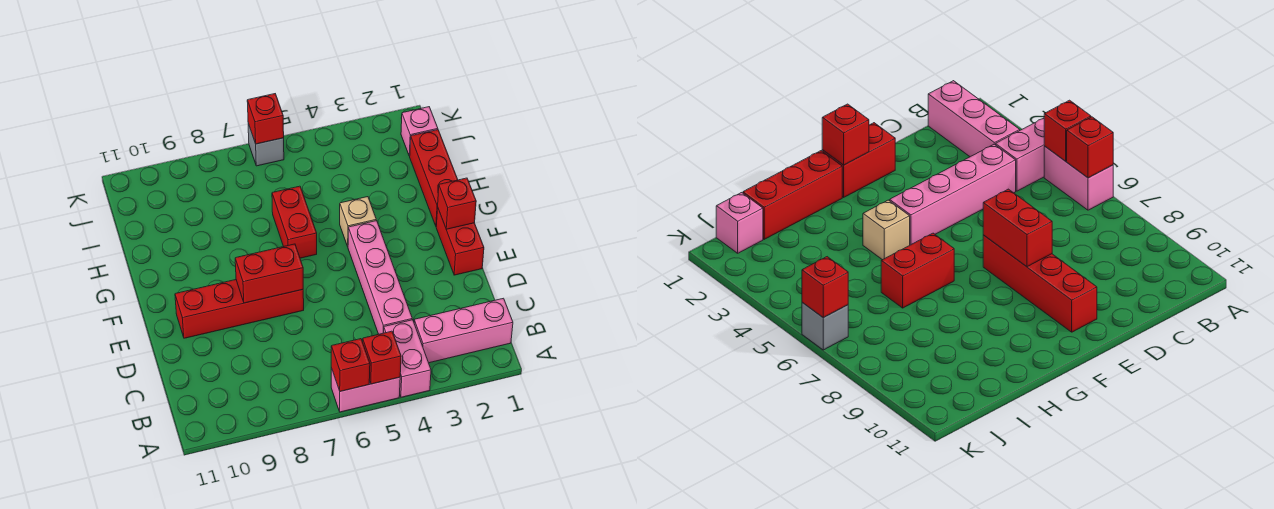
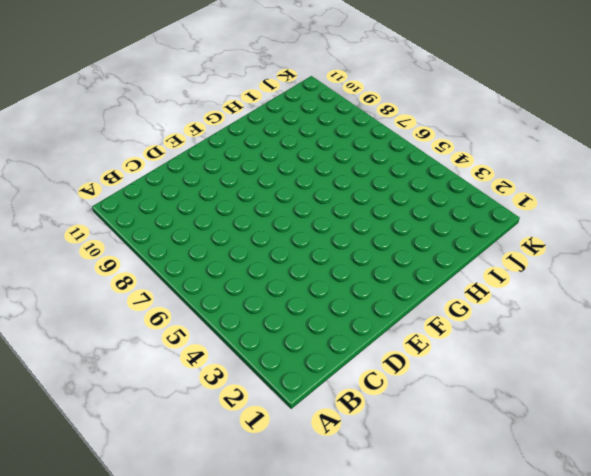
none -> pink 1x2 brick [384,320,431,397]
none -> pink 1x2 brick [331,368,400,412]
none -> pink 1x3 brick [414,298,513,363]

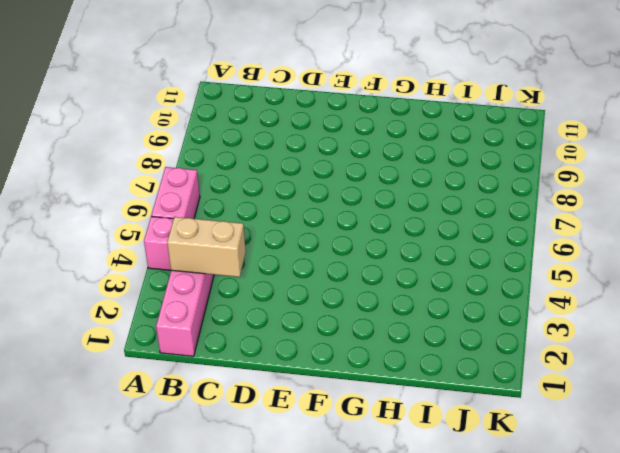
tan 1x2 brick [167,217,246,277] -> none
none -> pink 1x4 brick [348,221,412,334]
none -> red 1x2 brick [436,208,484,275]
none -> red 1x4 brick [175,280,304,338]

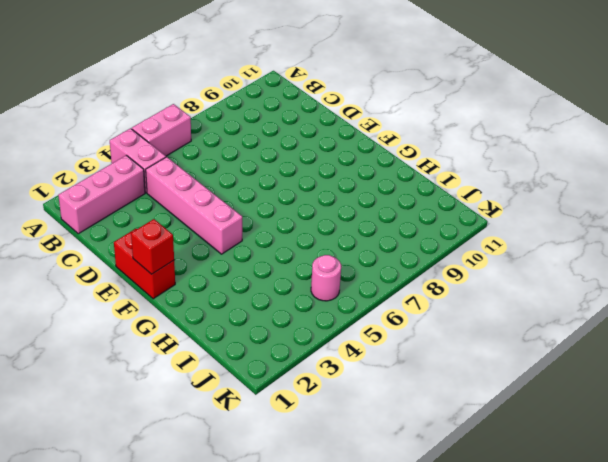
pink 1x1 round brick [311,255,341,301] -> none
none -> red 1x4 brick [175,280,304,338]
none -> red 1x3 brick [410,130,458,226]
none -> tan 1x1 brick [340,197,376,246]

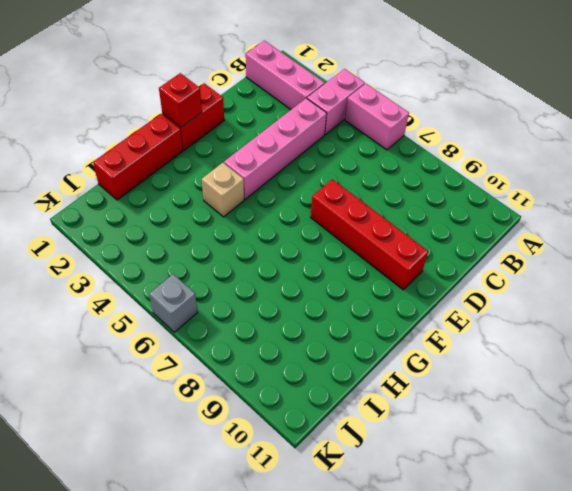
none -> red 1x2 brick [272,186,317,258]
none -> pink 1x1 brick [401,107,438,156]
none -> red 1x1 brick [363,331,401,384]

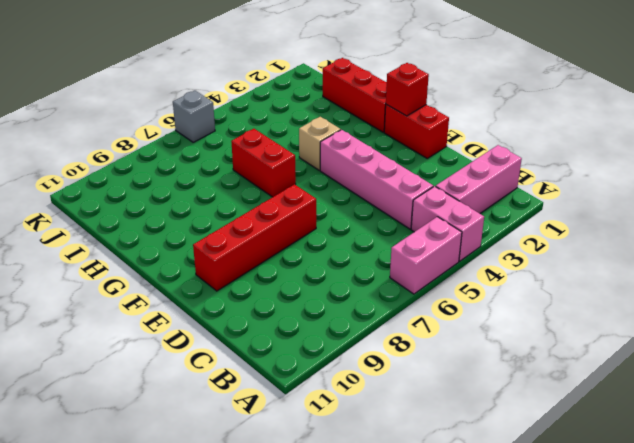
none -> pink 1x1 brick [401,107,438,156]
none -> red 1x1 brick [363,331,401,384]
none -> red 1x1 brick [331,339,370,391]

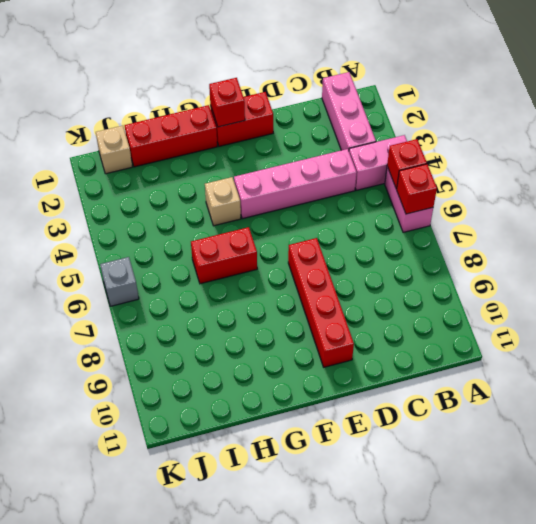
tan 1x1 brick [96,126,132,174] -> pink 1x1 brick [401,107,438,156]
none -> red 1x2 brick [235,244,303,303]
none -> red 1x1 brick [247,94,284,144]

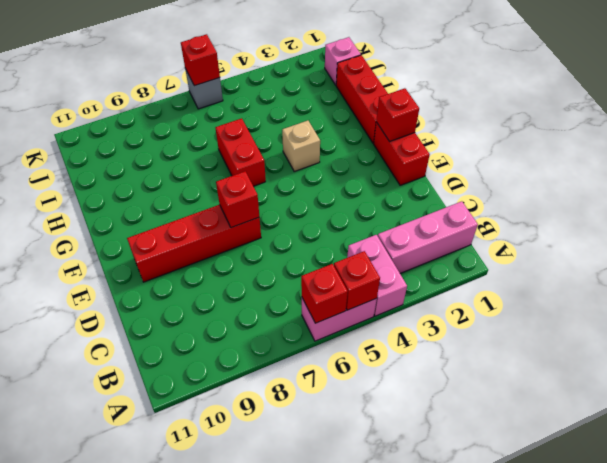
red 1x1 brick [216,171,259,228] -> red 1x2 brick [235,244,303,303]
none -> pink 1x4 brick [348,221,412,334]

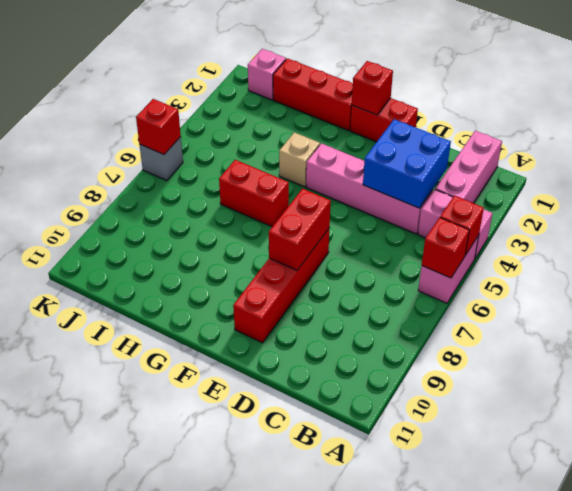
blue 2x2 brick [363,119,451,208] -> none

